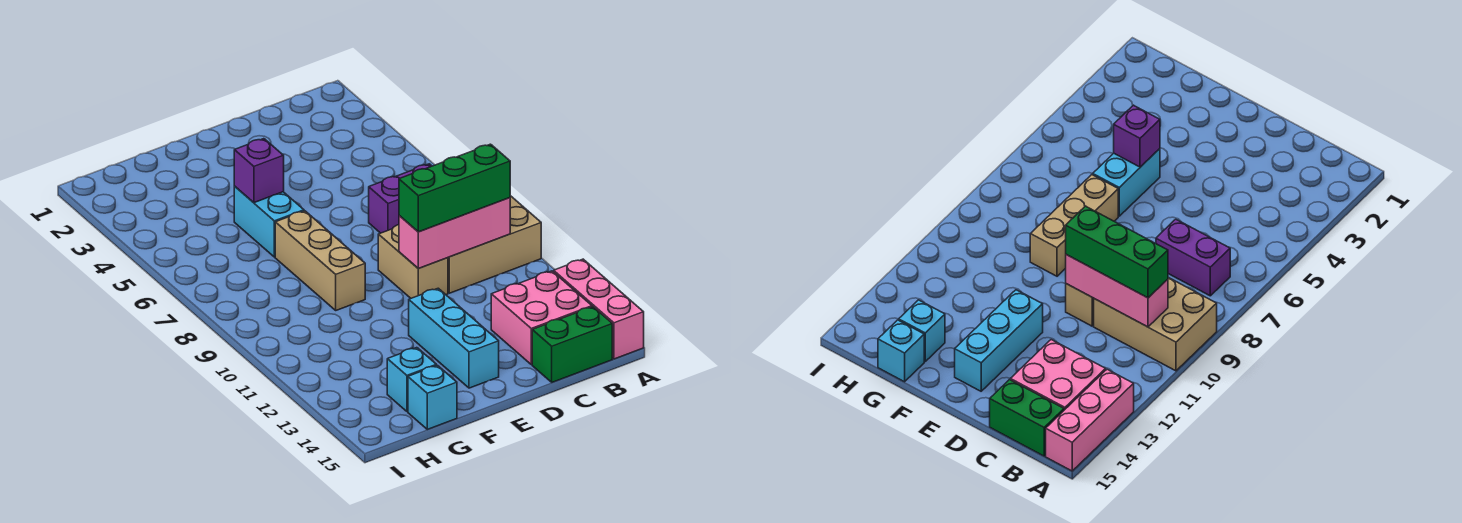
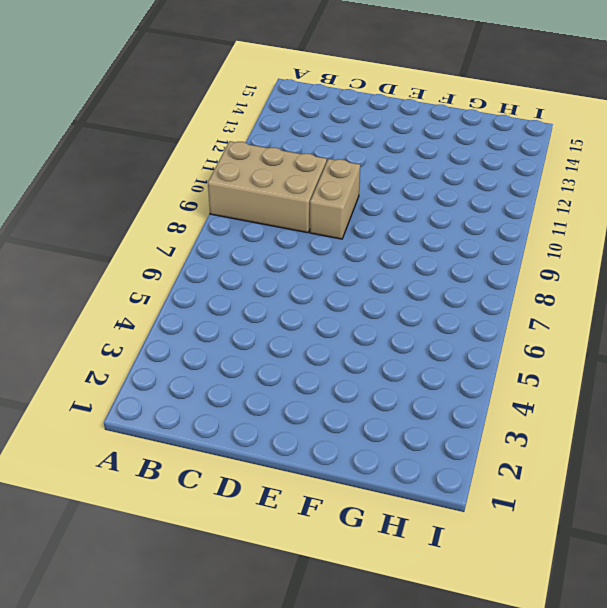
none -> pink 1x3 brick [554,259,644,359]
none -> purple 1x2 brick [369,164,431,233]
none -> pink 2x2 brick [491,271,592,365]

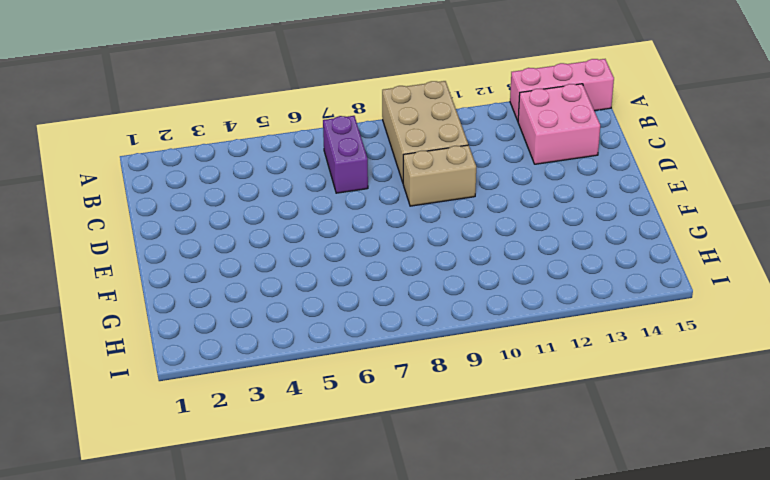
none -> green 1x2 brick [532,307,612,382]
none -> cyan 1x3 brick [409,288,499,388]
none -> cyan 1x2 brick [234,186,304,257]

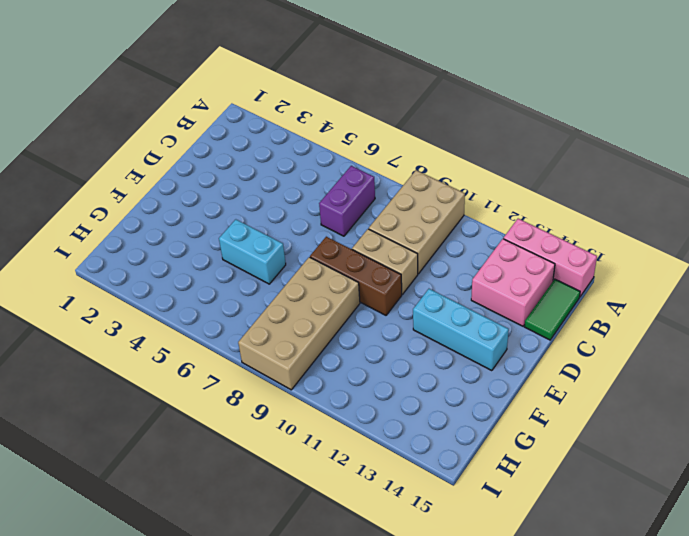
green 1x2 tile [525,279,580,340] -> green 1x2 brick [532,307,612,382]
brown 1x3 brick [310,237,402,315] -> none
tan 2x4 brick [238,257,360,390] -> tan 1x3 brick [275,211,365,310]
none -> cyan 1x1 brick [387,348,436,412]
none -> cyan 1x1 brick [408,365,457,429]
none -> pink 1x3 brick [399,198,510,269]

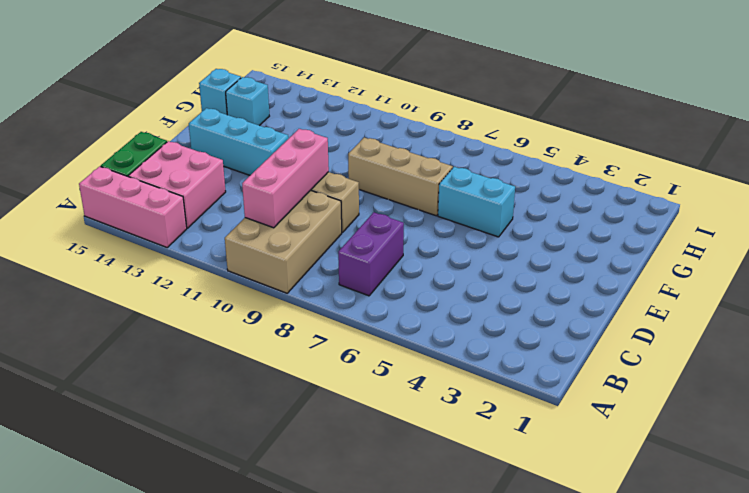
none -> purple 1x1 brick [234,139,284,203]
none -> green 1x3 brick [399,144,510,232]

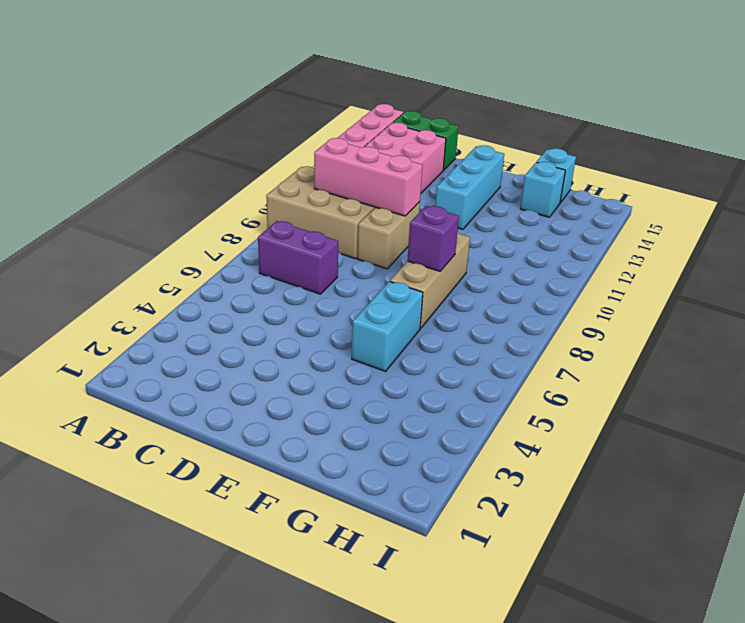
purple 1x1 brick [407,206,459,271] -> purple 1x1 brick moved to [234,139,284,203]
none -> green 1x3 brick [399,144,510,232]

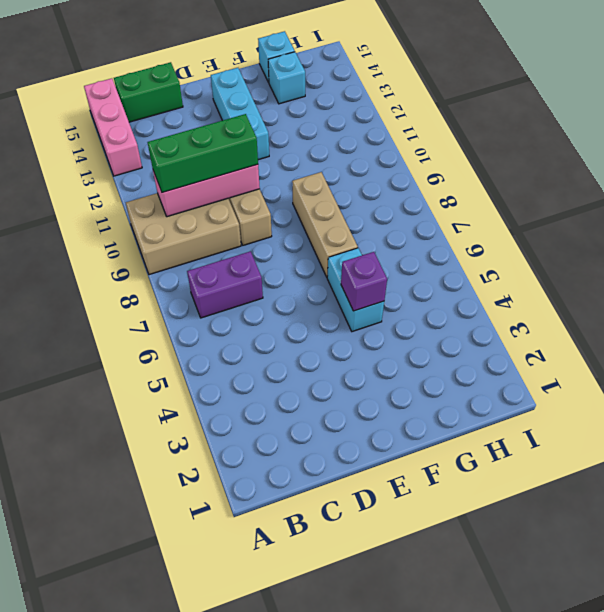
none -> pink 2x2 brick [491,271,592,365]

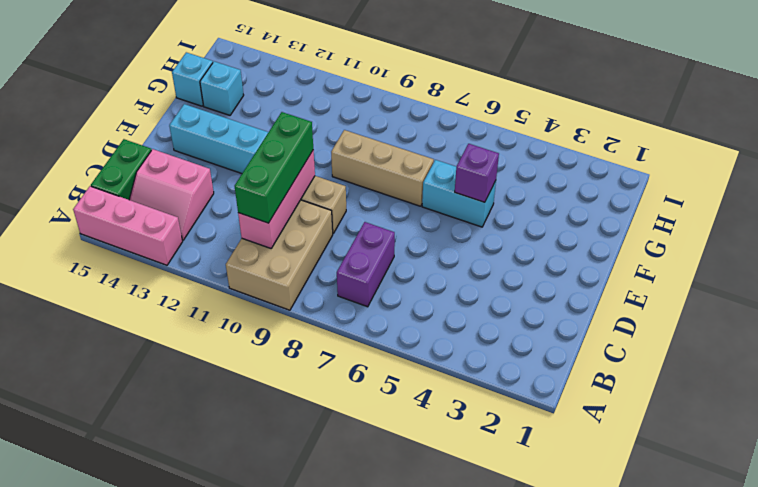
pink 2x2 slope [129,149,214,240] -> pink 2x2 brick [491,271,592,365]

